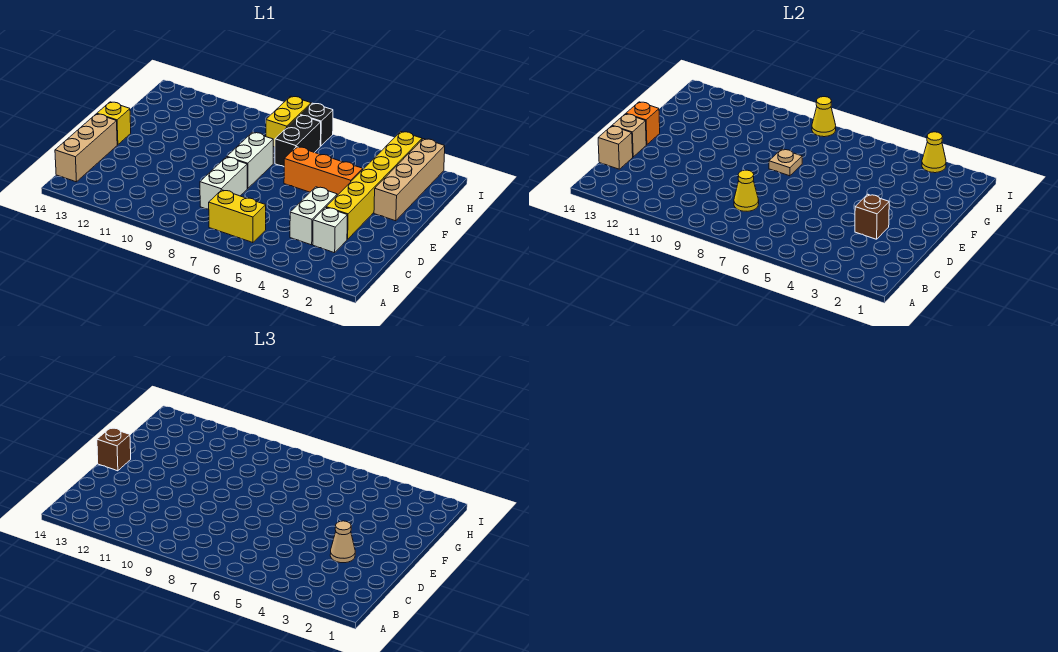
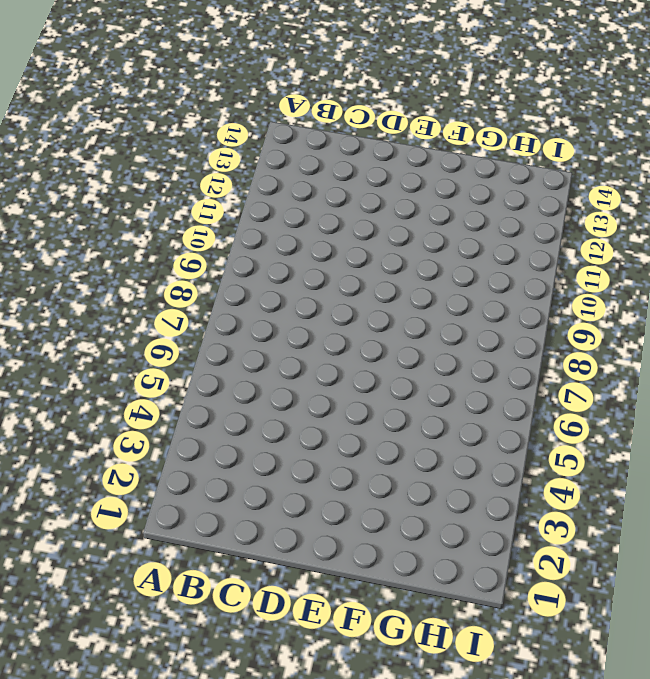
none -> yellow 1x2 brick [209,190,266,243]
none -> tan 1x3 brick [55,114,117,182]
none -> white 1x1 brick [313,207,348,253]

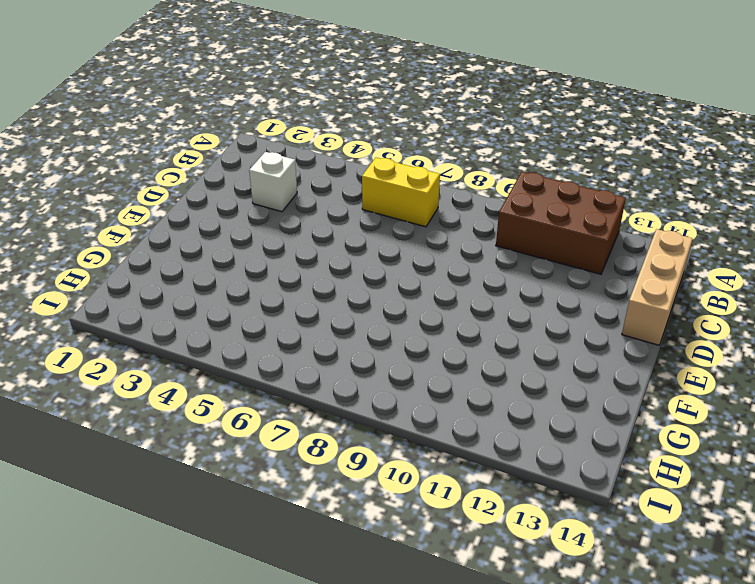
brown 2x3 brick [496,172,626,274] -> none
none -> white 1x2 brick [290,187,337,245]
none -> white 1x2 brick [200,157,247,209]
none -> yellow 1x6 brick [326,132,422,239]

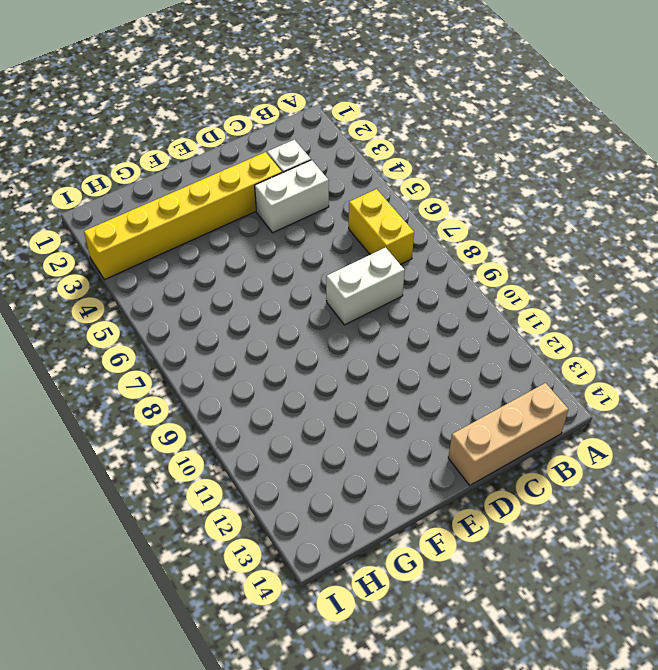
none -> white 1x2 brick [227,132,273,188]
none -> yellow 1x1 brick [97,102,131,145]
none -> tan 1x4 brick [374,139,445,221]

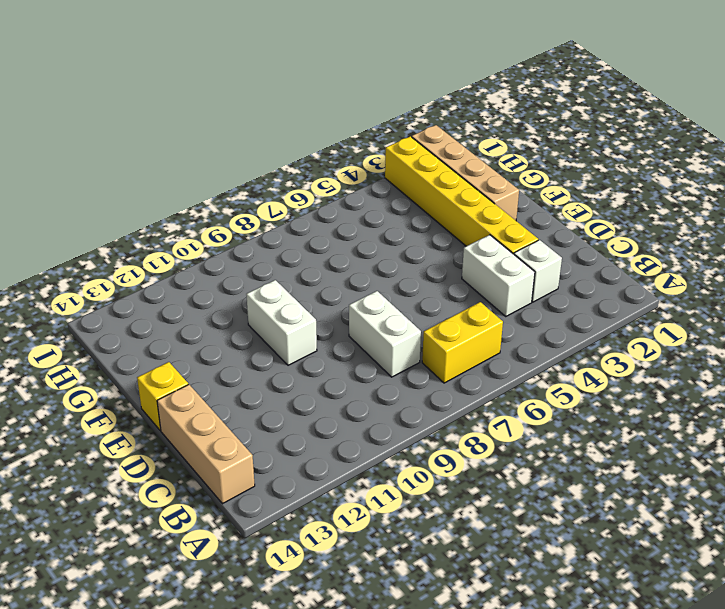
white 1x2 brick [246,280,317,365] -> white 1x2 brick moved to [227,132,273,188]
none -> orange 1x3 brick [284,147,363,195]
none -> black 1x2 brick [275,115,321,166]
none -> yellow 1x2 brick [266,96,311,147]

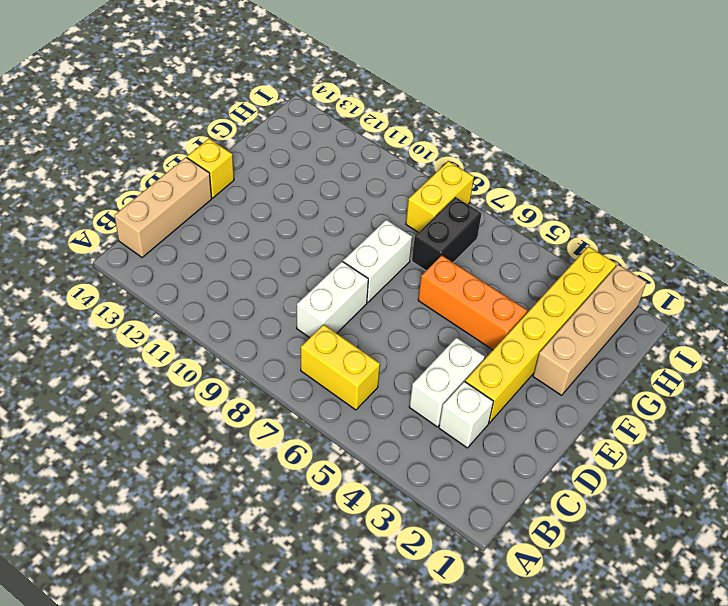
none -> black 1x1 brick [301,103,333,146]
none -> yellow 1x1 cone [734,170,759,211]
none -> tan 1x1 brick [598,126,633,169]

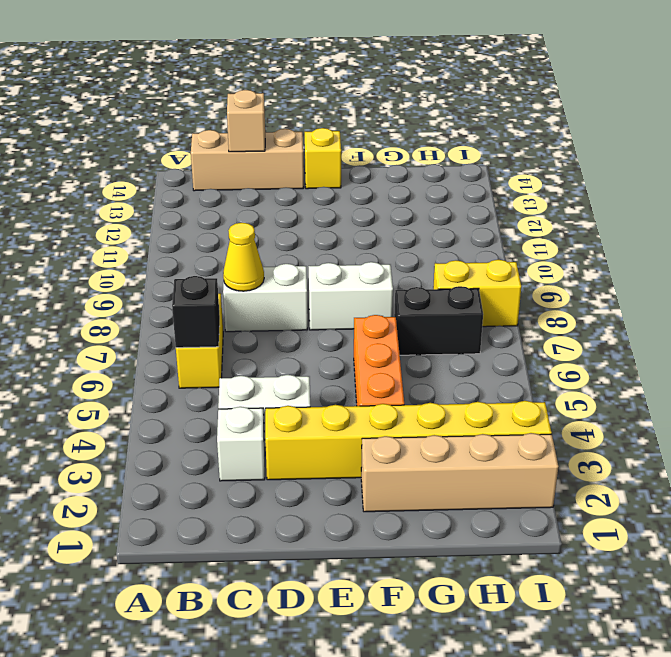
black 1x1 brick [172,276,220,348] -> black 1x1 brick moved to [301,103,333,146]
none -> brown 1x1 brick [855,194,889,239]
none -> tan 1x1 brick [612,114,646,157]
none -> orange 1x1 brick [626,102,660,145]

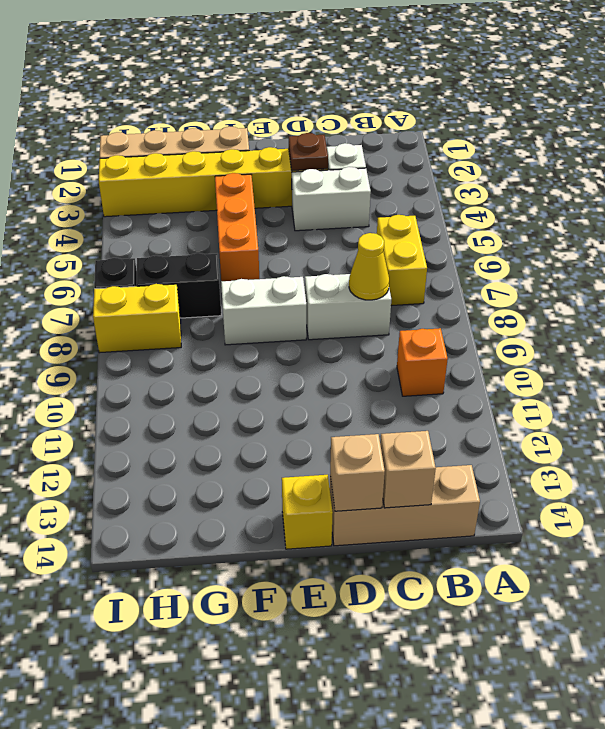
orange 1x1 brick [397,328,448,396] -> orange 1x1 brick moved to [626,102,660,145]
brown 1x1 plate [289,133,328,171] -> brown 1x1 brick [855,194,889,239]
none -> tan 1x1 plate [769,149,802,176]
none -> yellow 1x1 cone [922,132,946,173]
none -> yellow 1x1 cone [812,97,836,137]

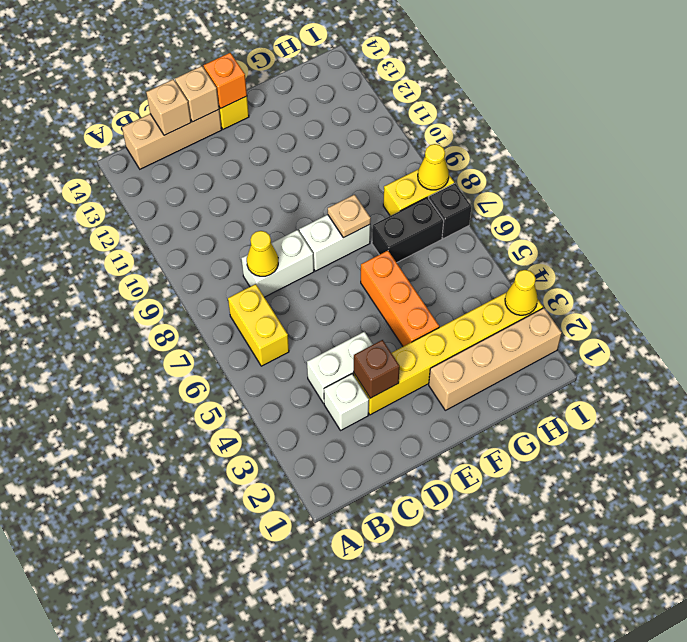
none -> tan 1x1 cone [330,521,355,563]
none -> brown 1x1 brick [97,428,131,471]

